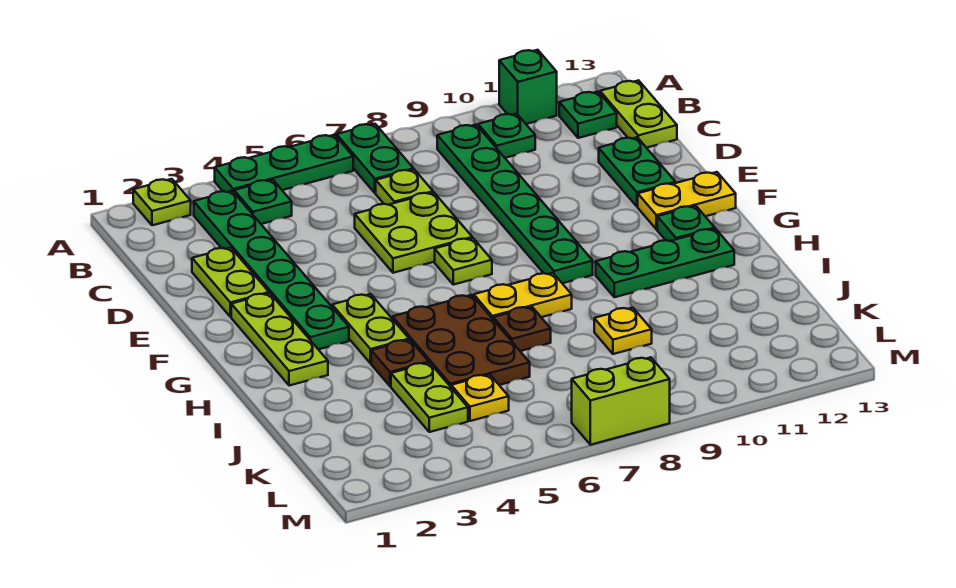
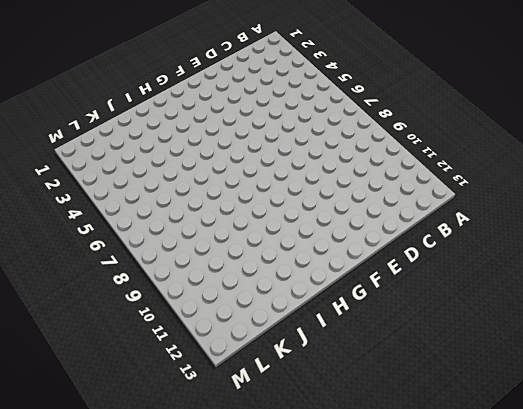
none -> lime 1x1 plate [133,179,191,225]
none -> green 1x3 plate [215,135,353,192]
none -> green 1x2 plate [337,124,414,193]

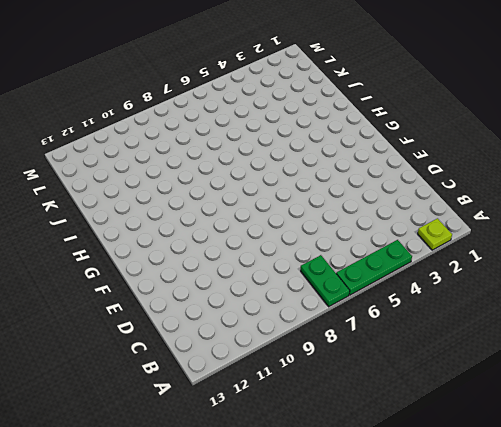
none -> green 1x1 brick [499,50,557,124]
none -> green 1x6 plate [194,191,349,350]
none -> green 1x1 plate [234,180,292,224]

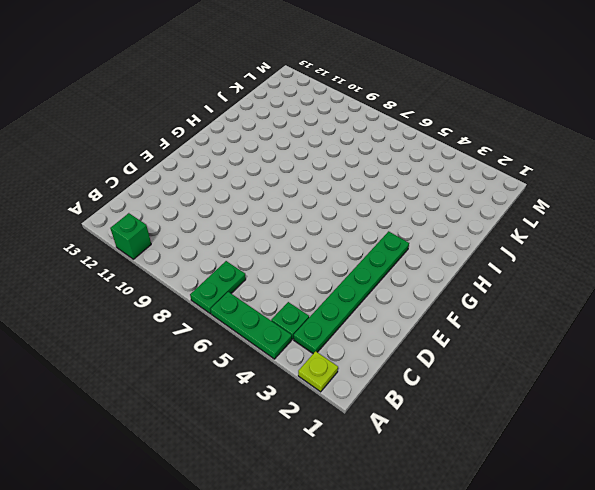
none -> green 1x6 plate [437,125,593,283]
none -> green 1x1 plate [478,114,535,158]
none -> green 1x1 plate [559,92,617,138]

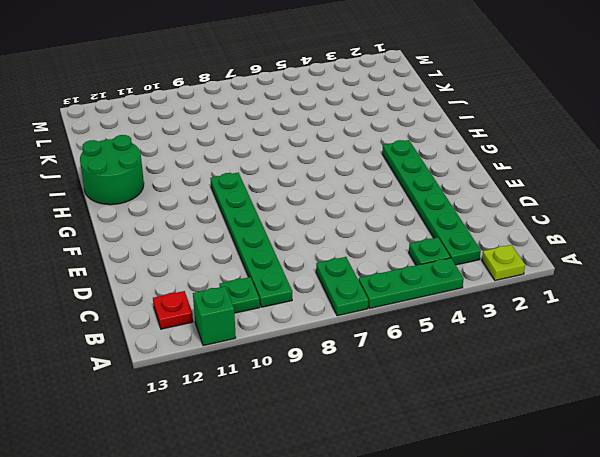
red 1x1 plate [153,291,193,329] -> green 1x1 plate [559,92,617,138]
green 2x2 round brick [80,135,144,205] -> green 1x3 plate [596,229,734,297]
none -> lime 1x2 plate [600,80,677,148]
none -> lime 1x1 plate [376,170,433,205]
none -> lime 1x2 plate [192,248,269,317]

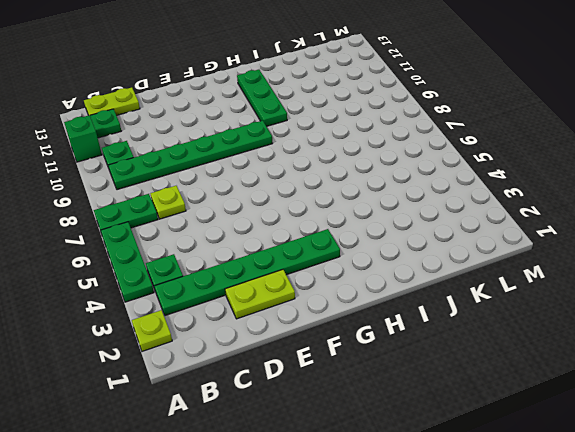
none -> lime 2x2 plate [355,192,472,273]
none -> green 1x2 plate [599,137,676,207]
none -> lime 1x3 plate [231,293,328,386]

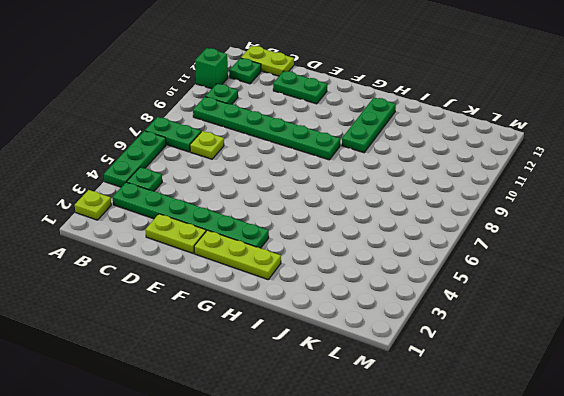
none -> lime 2x2 plate [355,192,472,273]
none -> lime 1x1 plate [435,238,492,285]
none -> yellow 1x2 plate [638,172,736,230]

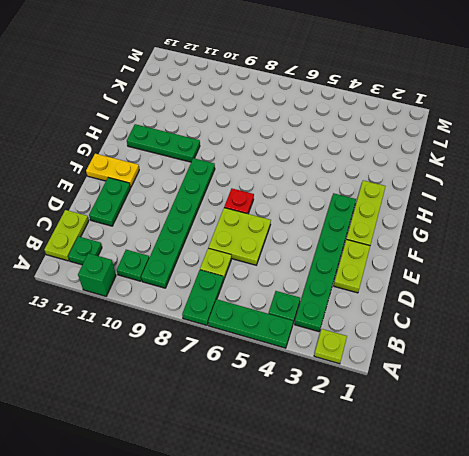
red 1x1 plate [224,189,254,214] -> lime 1x1 plate [435,238,492,285]
none -> lime 1x2 plate [332,294,409,364]
none -> green 1x1 plate [657,206,715,241]
none -> brown 2x3 plate [392,295,530,387]

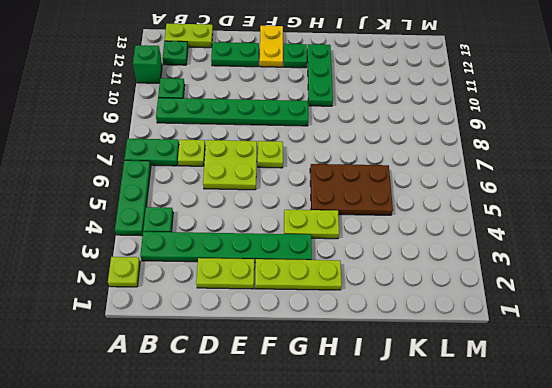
none -> yellow 1x2 plate [474,273,572,319]
none -> brown 1x1 plate [371,340,429,386]
none -> brown 1x1 plate [493,307,551,351]

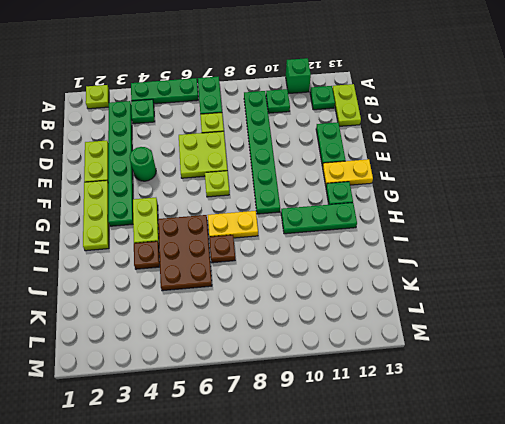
green 1x1 round brick [130,147,156,181] -> none
none -> lime 1x2 plate [391,363,468,432]
none -> yellow 1x1 plate [594,308,652,354]
none -> yellow 1x1 plate [451,375,509,421]

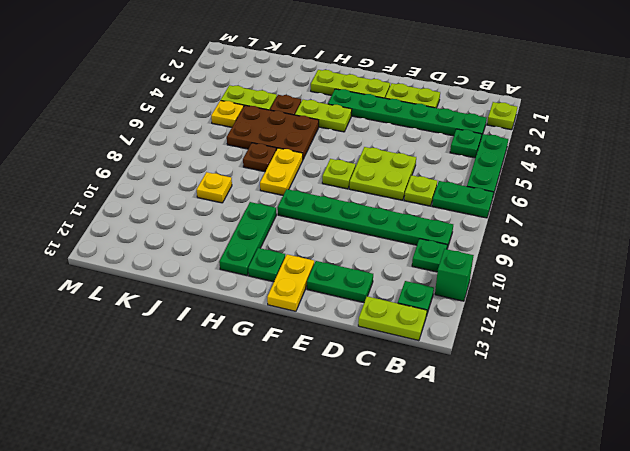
none -> lime 1x2 brick [572,357,670,445]

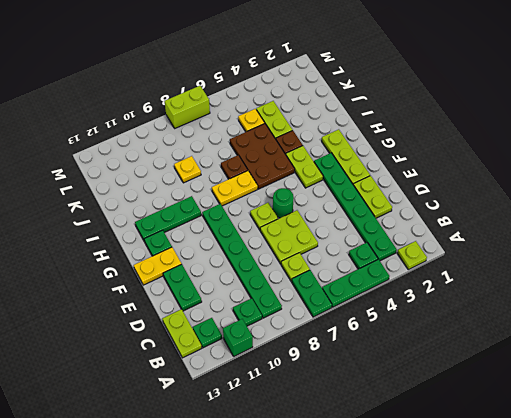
green 1x1 round brick [273,188,294,218] -> none

